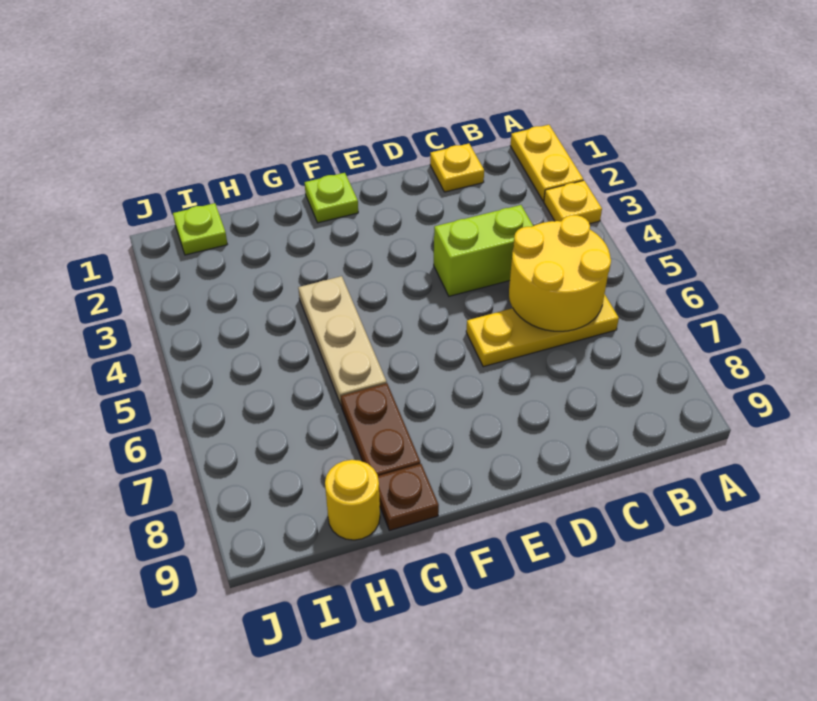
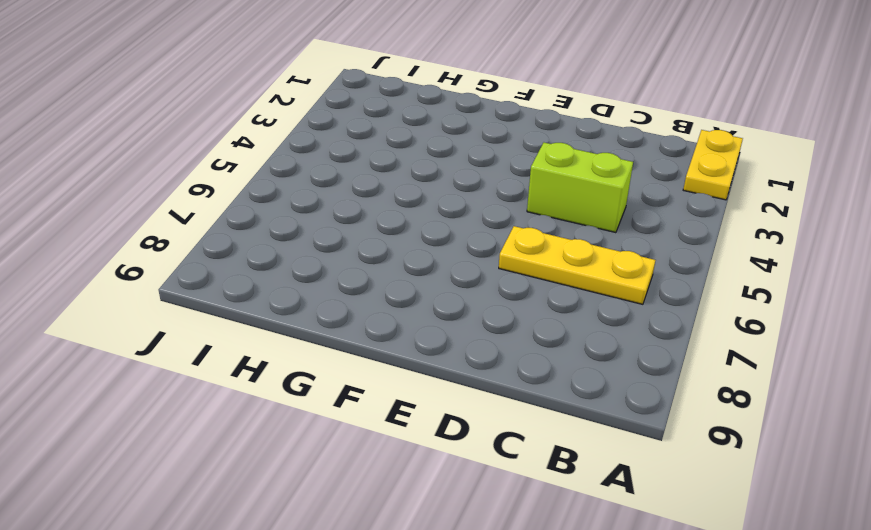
none -> yellow 1x1 plate [544,180,602,224]
none -> yellow 1x1 plate [430,144,484,192]
none -> lime 1x1 plate [304,173,358,223]

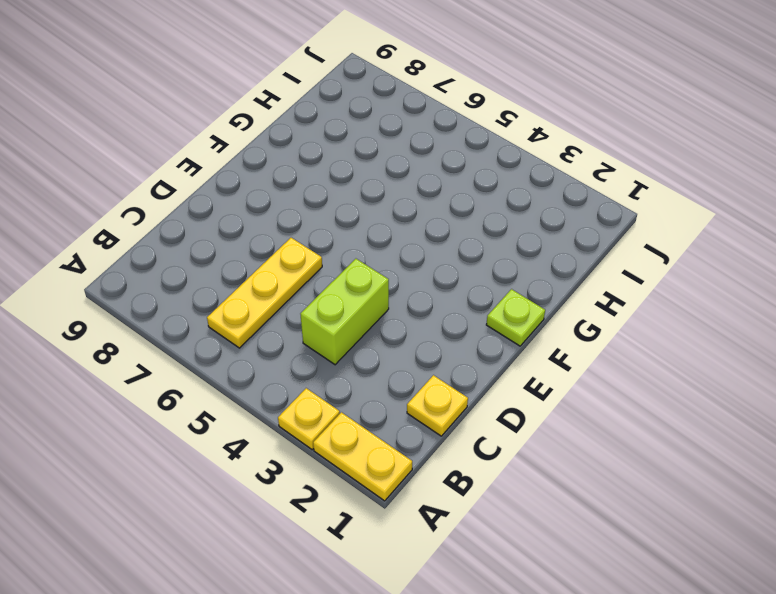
none -> tan 1x3 plate [298,276,387,405]
none -> brown 1x2 plate [341,383,420,476]
none -> brown 1x1 plate [378,464,439,531]

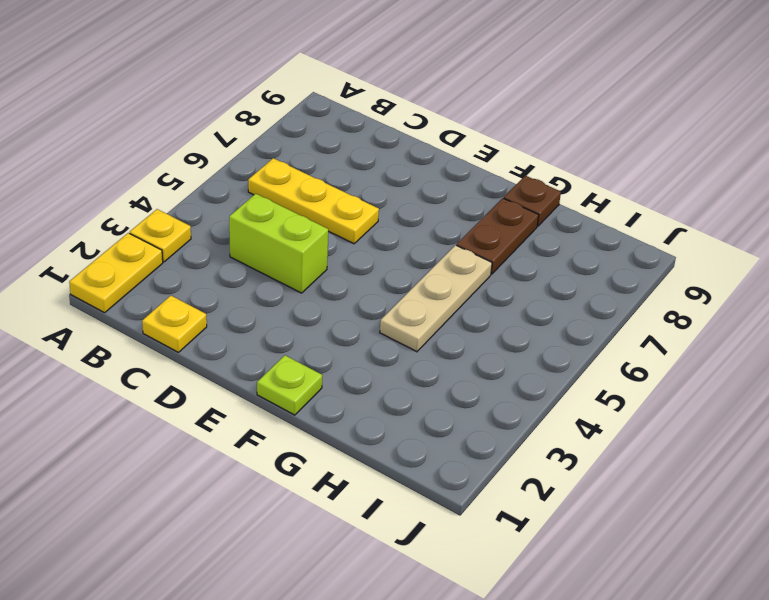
none -> yellow 1x1 round brick [325,460,380,540]
none -> lime 1x1 plate [173,203,227,255]
none -> yellow 2x2 round brick [509,215,611,331]

